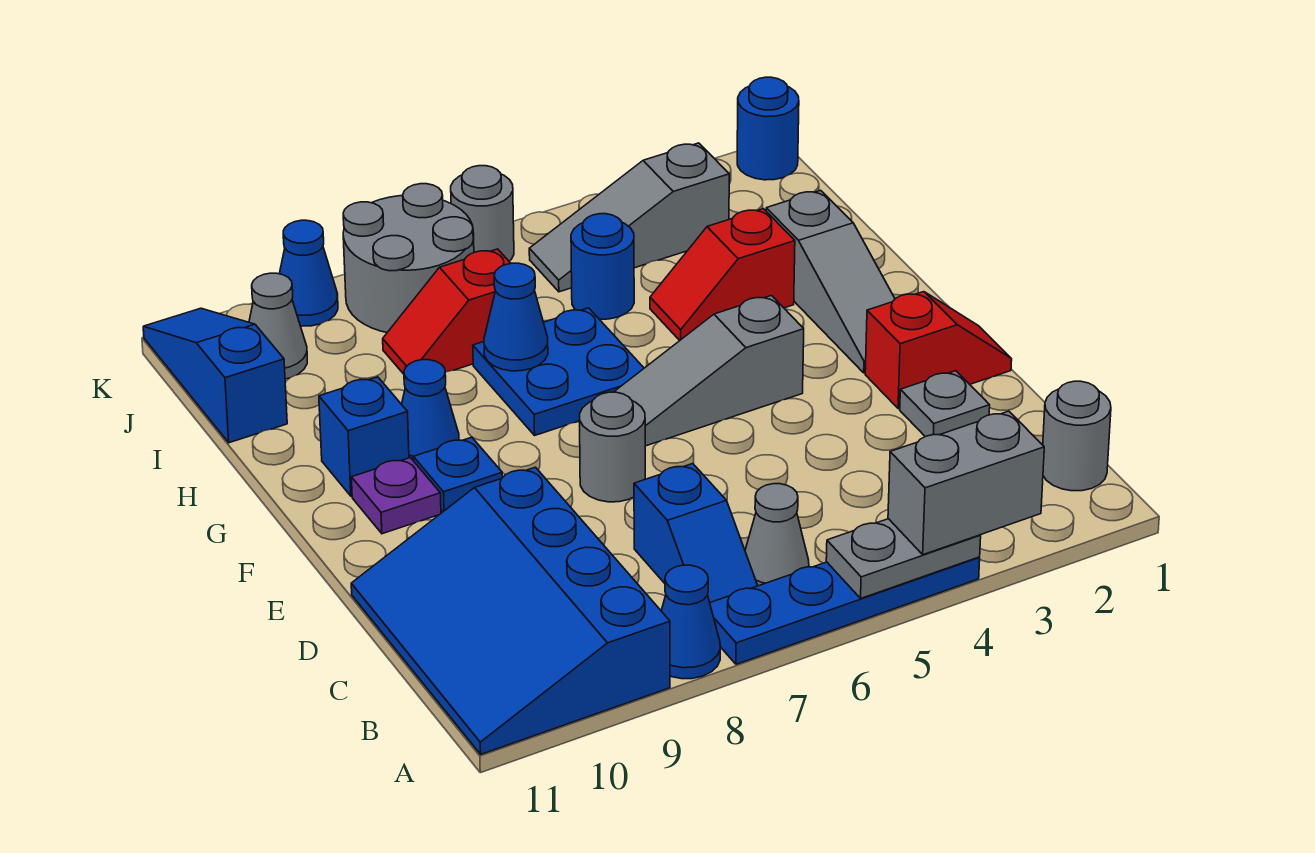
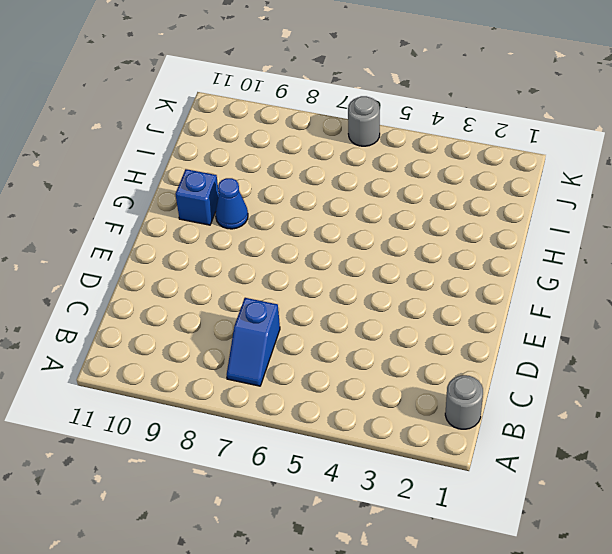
none -> blue 1x4 plate [710,557,980,664]
none -> blue 1x1 cone [661,565,720,679]
none -> blue 3x4 slope [351,467,670,754]

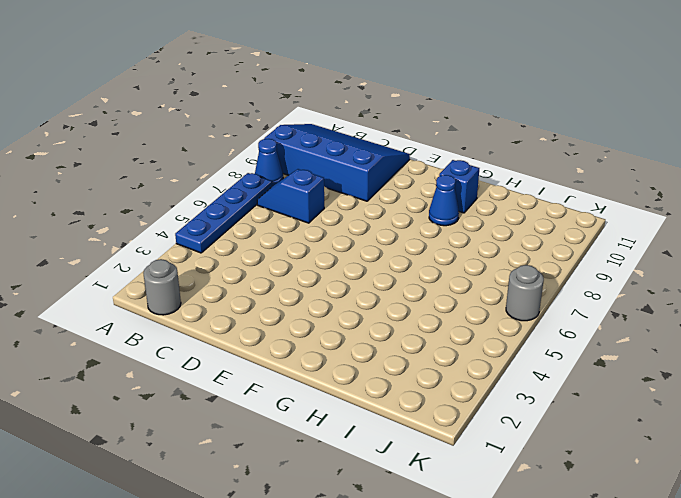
none -> grey 1x1 cone [745,484,809,586]
none -> grey 1x1 plate [900,371,990,437]
none -> red 1x2 slope [865,292,1012,409]

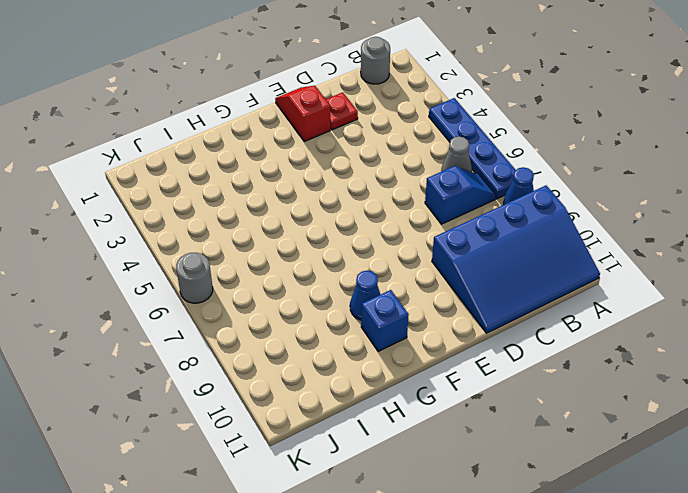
red 1x1 plate [326,92,358,130] -> grey 1x1 plate [900,371,990,437]
none -> grey 1x1 round brick [580,392,645,502]
none -> grey 1x3 slope [766,190,895,373]
none -> grey 1x3 slope [614,296,804,446]

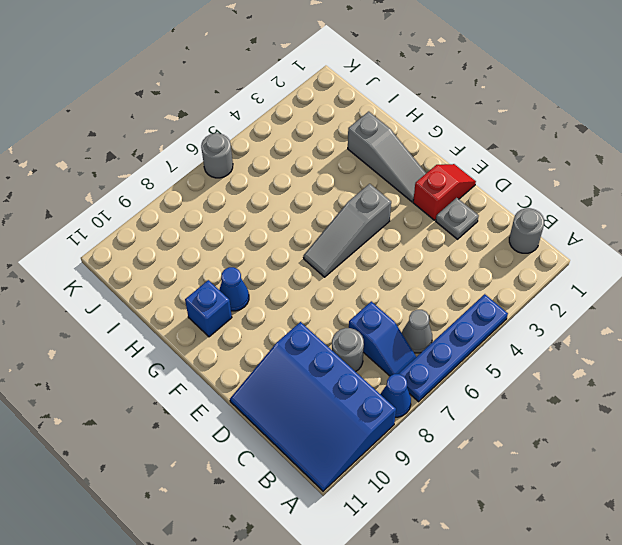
grey 1x1 round brick [332,328,364,372] -> grey 1x1 round brick moved to [580,392,645,502]
none -> blue 1x1 plate [413,437,502,512]
none -> purple 1x1 plate [351,458,441,534]
none -> blue 2x2 plate [473,308,644,435]

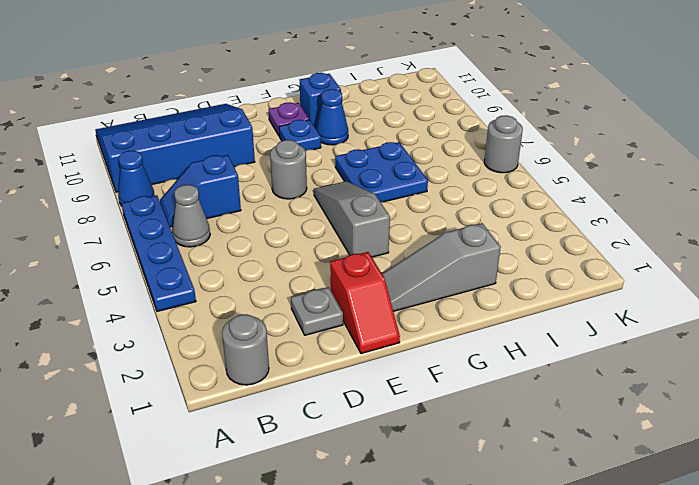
none -> red 1x2 slope [650,209,795,340]
none -> blue 1x1 round brick [571,214,634,319]
none -> red 1x2 slope [383,249,511,374]

